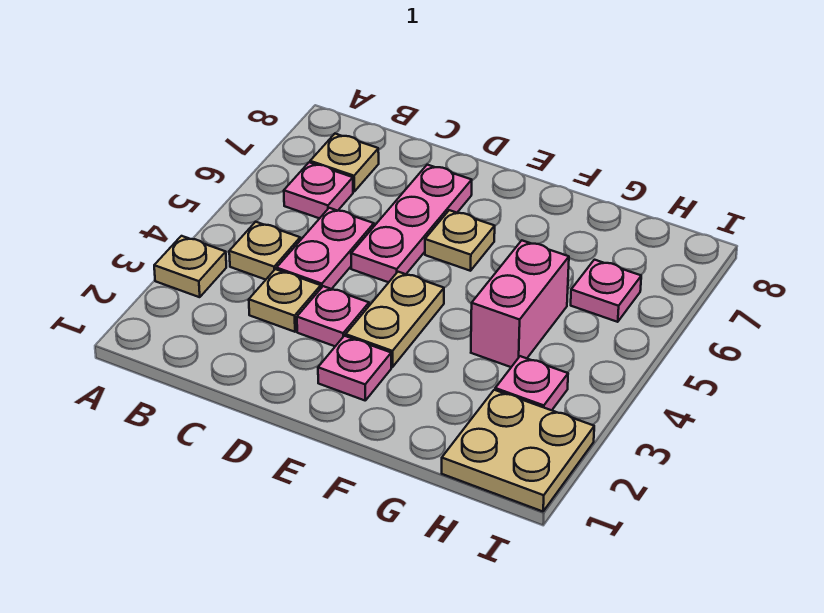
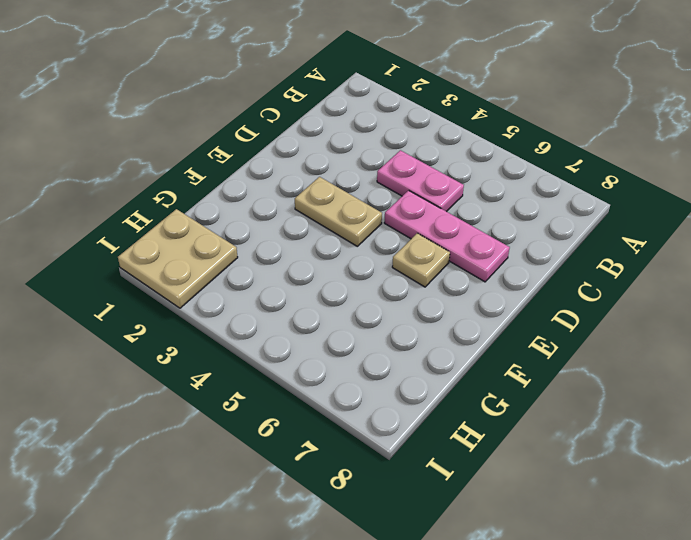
none -> tan 1x1 plate [154,236,226,297]
none -> tan 1x1 plate [229,222,300,280]
none -> pink 1x1 plate [284,162,353,218]

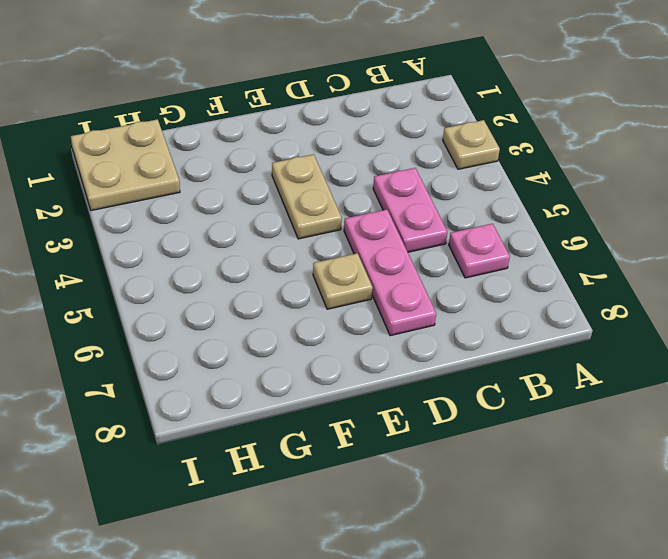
none -> tan 1x1 plate [229,222,300,280]
none -> tan 1x1 plate [310,134,379,192]
none -> tan 1x1 plate [249,269,321,332]

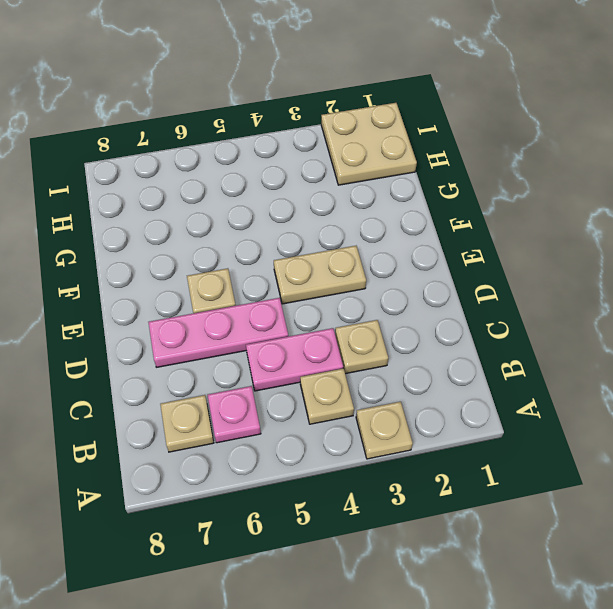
none -> pink 1x1 plate [297,286,369,346]
none -> pink 1x1 plate [318,336,391,400]
none -> pink 1x2 brick [471,241,569,367]

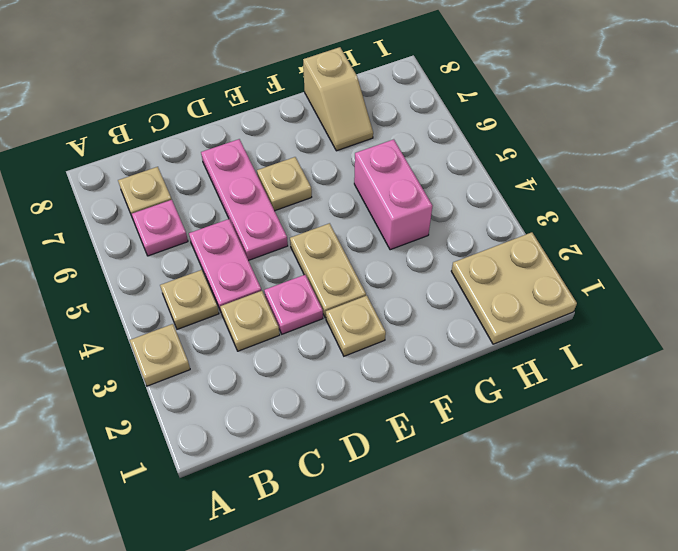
tan 1x1 plate [326,296,386,356] -> pink 1x1 plate [318,336,391,400]
tan 1x2 slope [303,47,373,151] -> none
none -> pink 1x1 plate [495,356,568,410]
none -> pink 1x1 plate [571,260,641,322]

